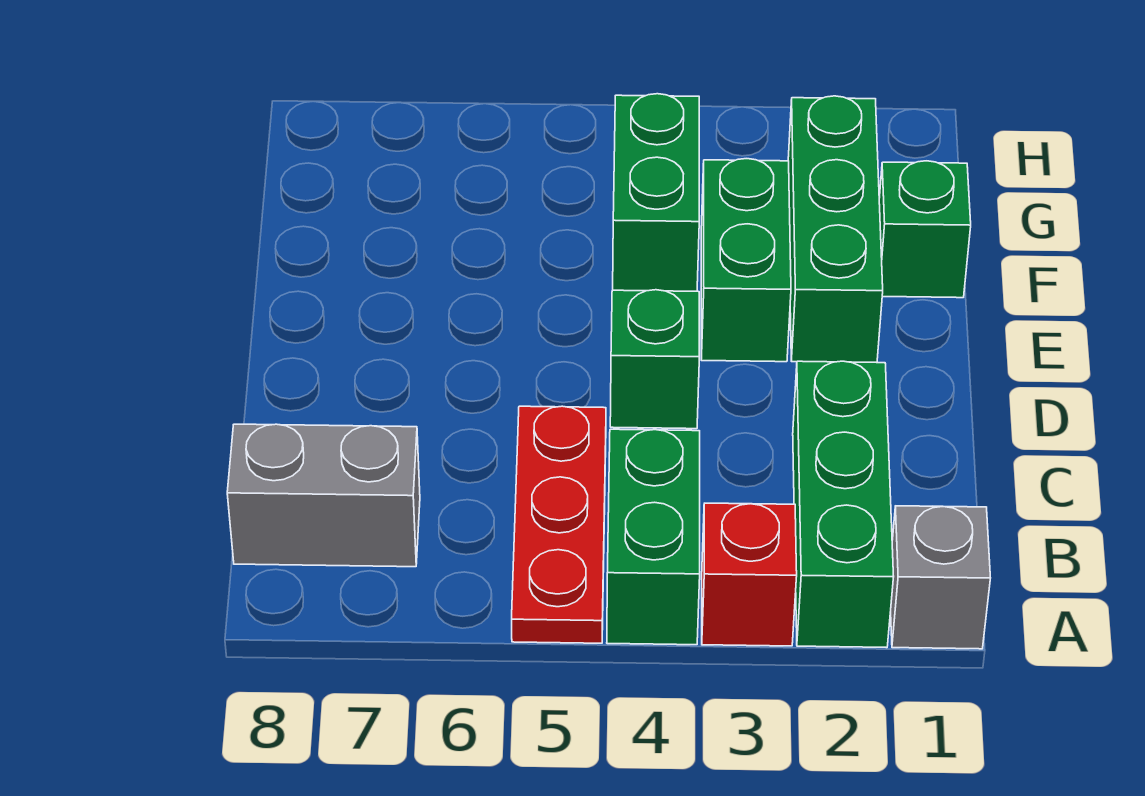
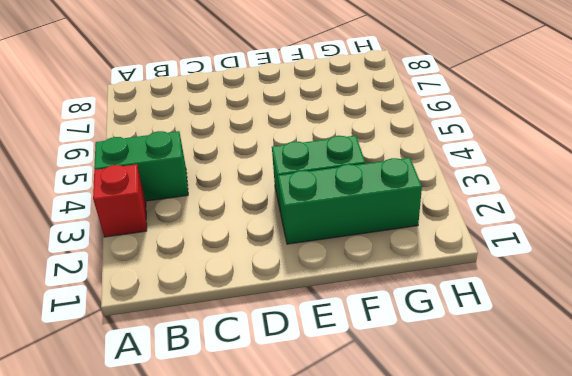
none -> grey 1x1 brick [891,506,990,649]
none -> green 1x3 brick [793,361,894,648]

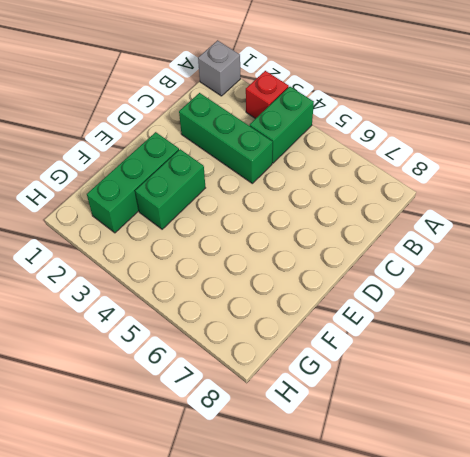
green 1x3 brick [179,93,273,183] -> green 1x3 brick turned to [793,361,894,648]
none -> red 1x3 plate [512,406,606,643]
none -> grey 1x2 brick [227,424,420,567]

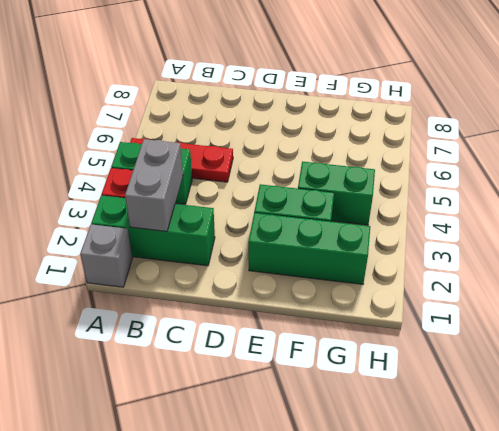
grey 1x2 brick [125,139,183,231] -> grey 1x2 brick moved to [227,424,420,567]
none -> green 1x1 brick [610,290,699,429]
none -> green 1x1 brick [879,161,971,298]

